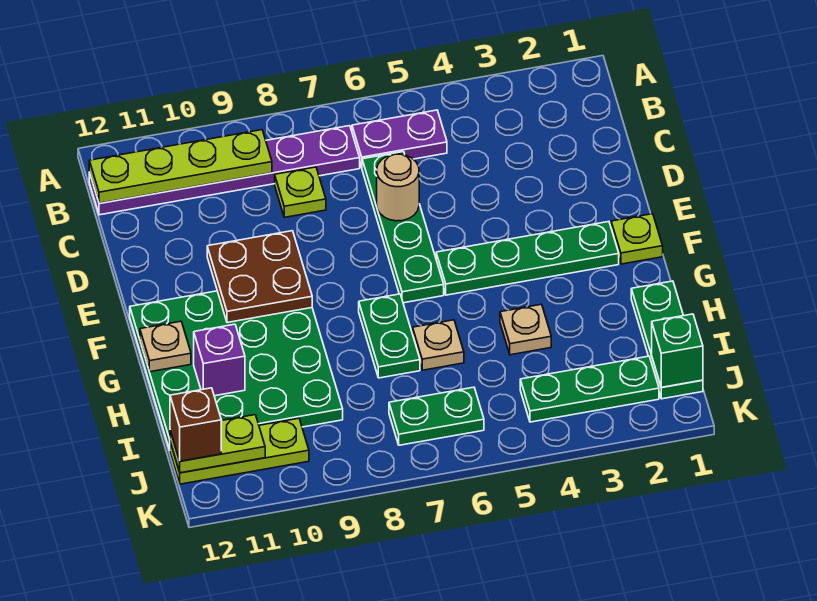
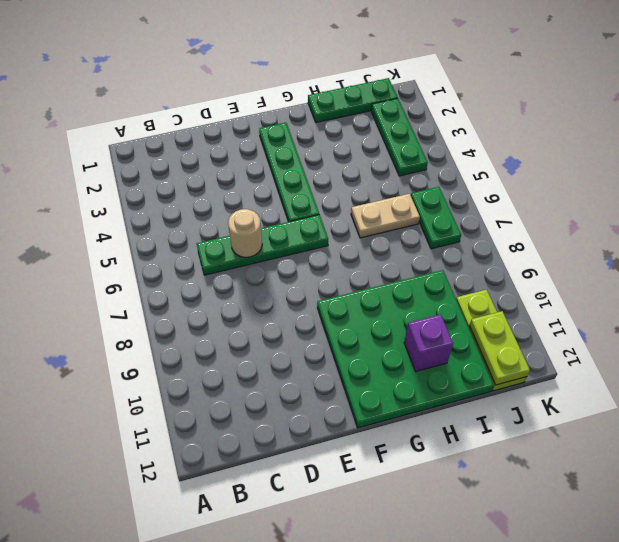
tan 1x2 plate [351,194,420,238] -> tan 1x1 plate [413,320,464,370]
none -> purple 1x2 plate [352,110,447,167]
none -> purple 1x6 plate [89,126,360,215]
none -> lime 1x1 plate [275,167,326,217]

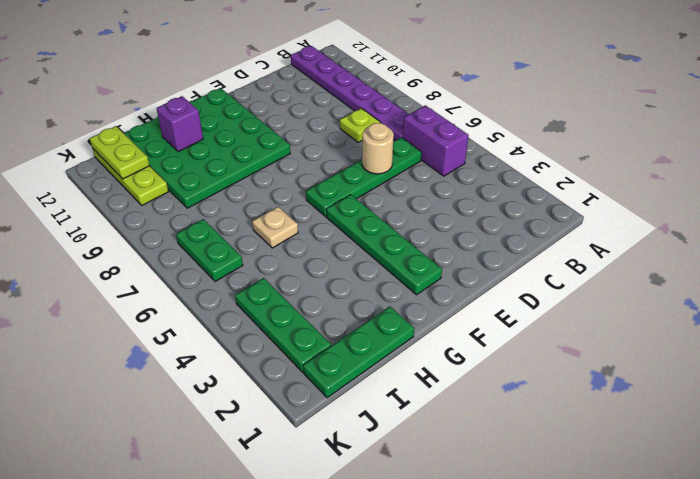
purple 1x2 brick [403,105,469,176] -> purple 1x2 plate [352,110,447,167]
none -> lime 1x1 plate [611,214,663,264]
none -> green 1x2 plate [359,294,420,378]
none -> tan 1x1 plate [500,304,551,355]

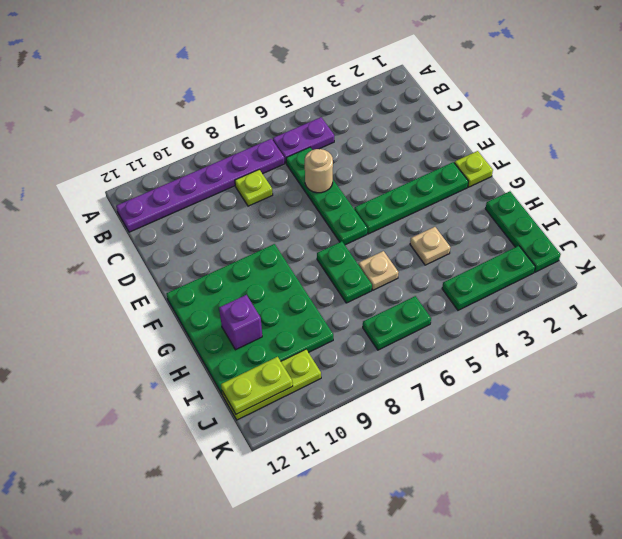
none -> lime 1x4 plate [89,130,272,203]
none -> brown 2x2 plate [207,231,312,323]
none -> tan 1x1 plate [140,321,191,372]

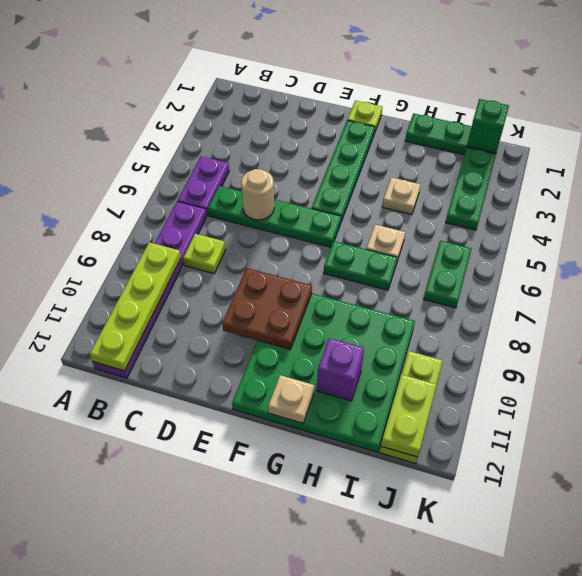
none -> brown 1x1 brick [170,388,221,461]

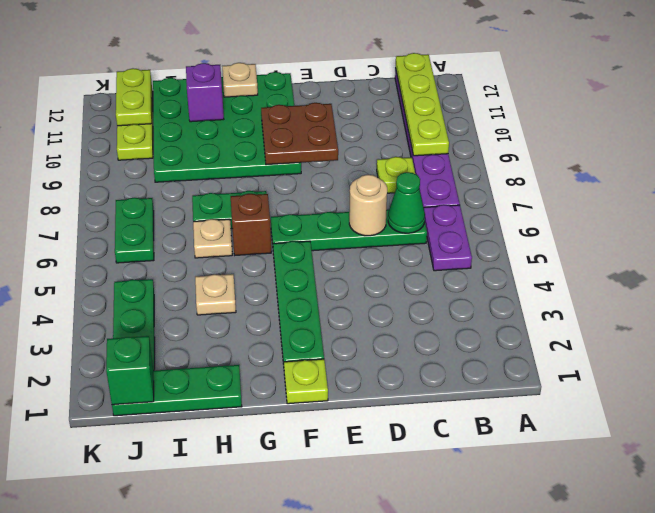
green 1x1 cone [388,172,425,233] -> none
brown 1x1 brick [231,194,271,255] -> brown 1x1 brick moved to [170,388,221,461]

